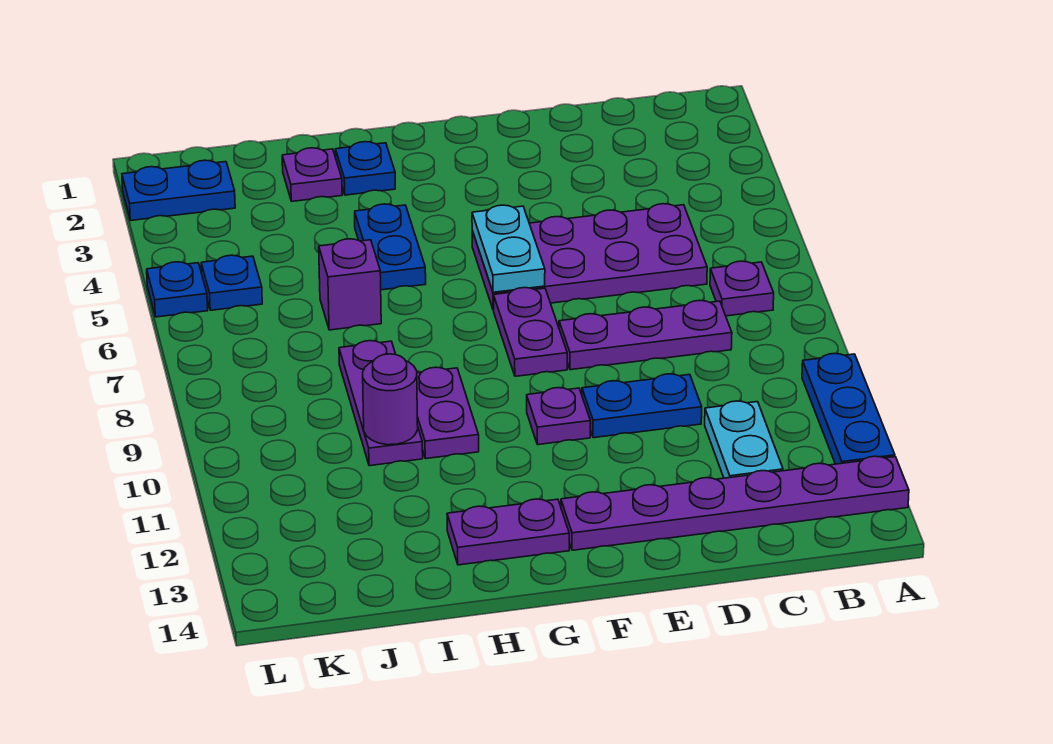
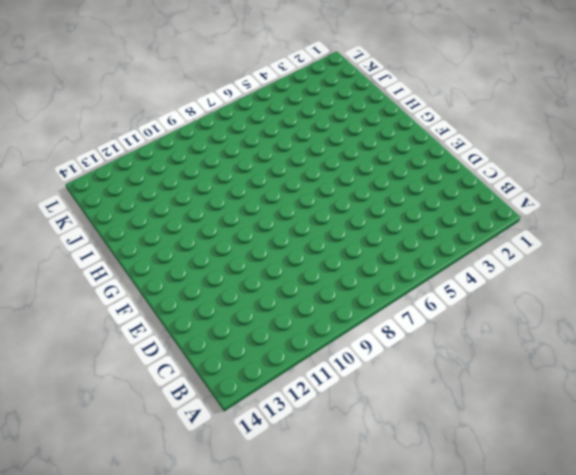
none -> blue 1x3 plate [802,353,895,464]
none -> purple 1x6 plate [561,456,909,550]
none -> purple 1x1 plate [710,261,774,316]

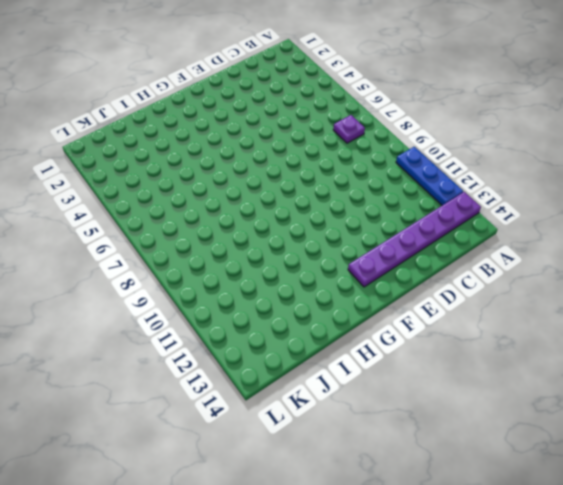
none -> purple 2x4 plate [472,204,707,310]
none -> purple 1x3 plate [559,300,732,370]
none -> cyan 1x2 plate [705,401,783,478]

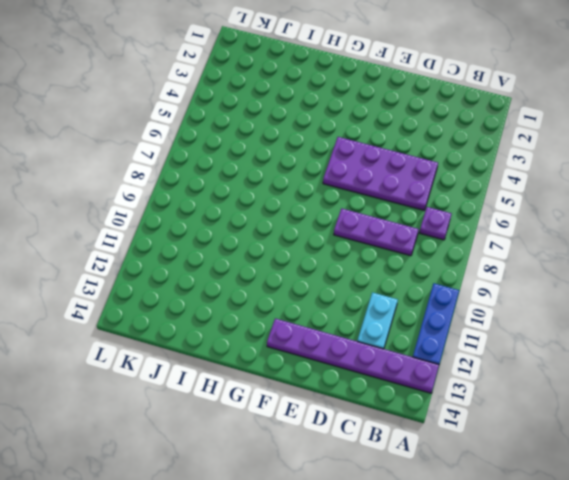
none -> blue 1x2 plate [582,374,702,438]
none -> purple 1x2 plate [493,288,567,376]
none -> purple 1x1 plate [527,388,590,445]

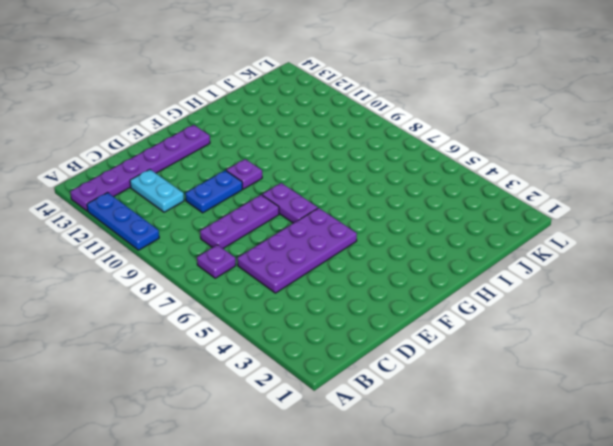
none -> purple 1x2 plate [447,499,569,565]
none -> blue 1x1 plate [335,142,395,195]
none -> blue 1x2 plate [355,204,426,290]

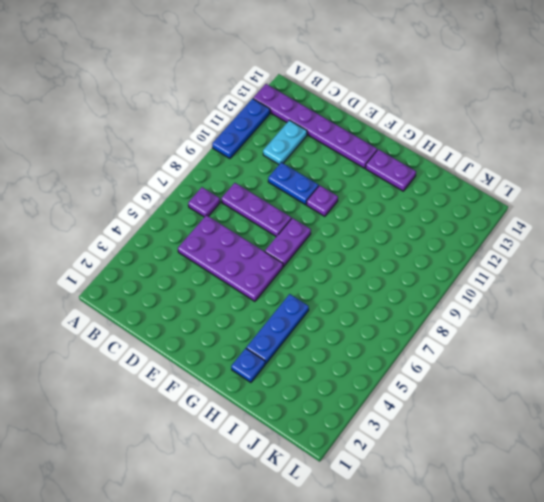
blue 1x3 plate [246,294,309,364] -> blue 1x2 plate [355,204,426,290]
none -> purple 1x2 plate [417,367,479,459]
none -> purple 1x1 plate [282,148,342,201]
none -> purple 1x1 brick [319,239,381,330]

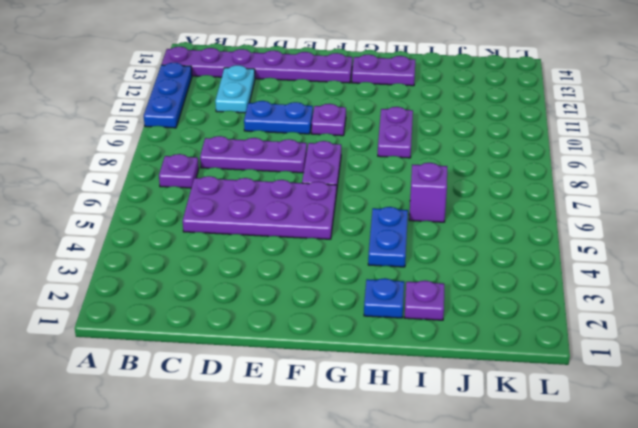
none -> purple 1x3 plate [339,341,423,466]
none -> blue 1x2 plate [122,160,235,220]
none -> blue 1x1 plate [201,255,262,310]

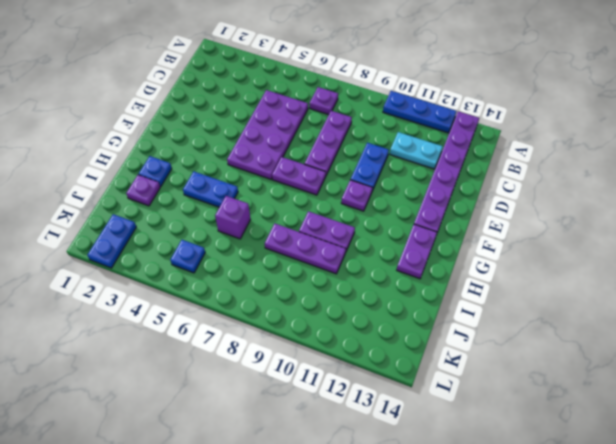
none -> blue 1x1 plate [147,262,208,317]
none -> cyan 1x2 plate [472,205,545,292]
none -> purple 1x1 round brick [363,354,418,445]

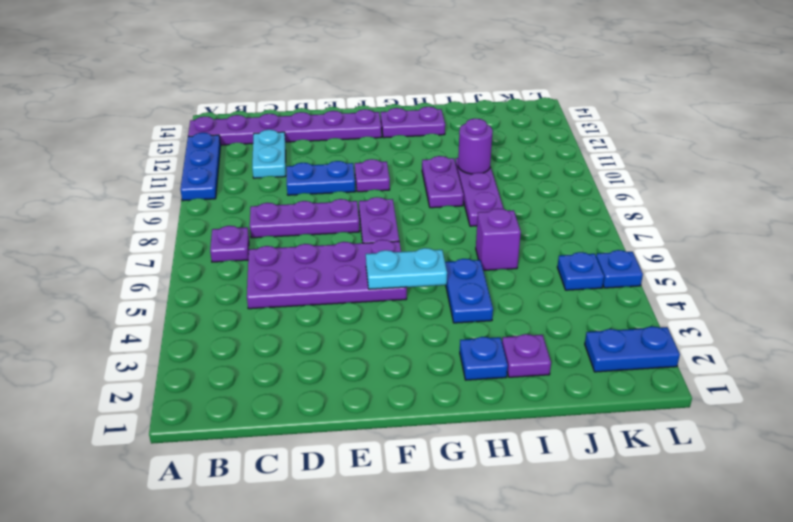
cyan 1x2 plate [366,248,447,289] -> cyan 1x2 plate turned to [472,205,545,292]

